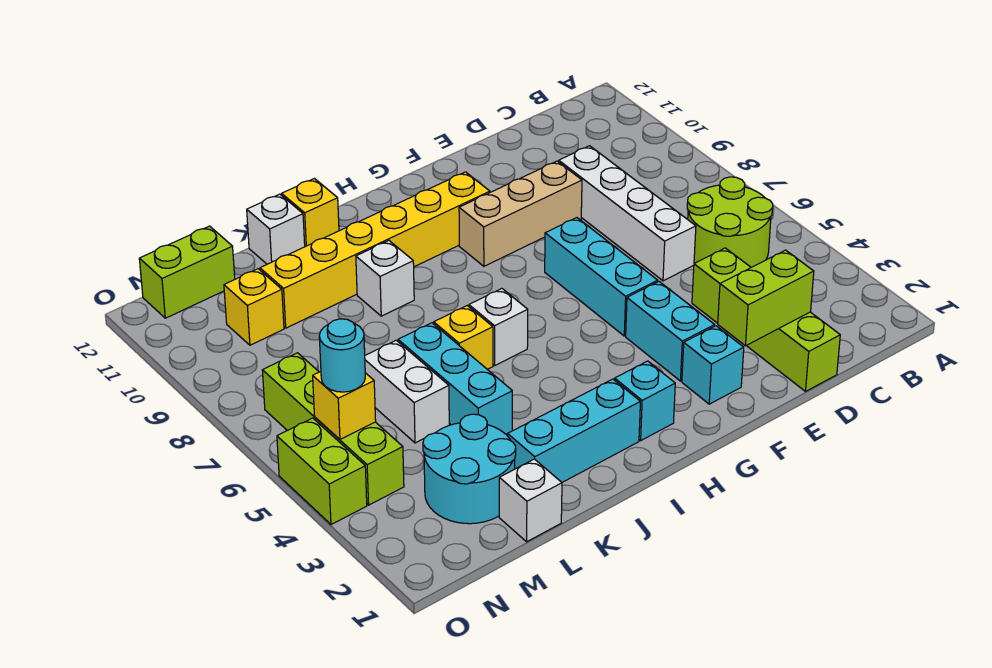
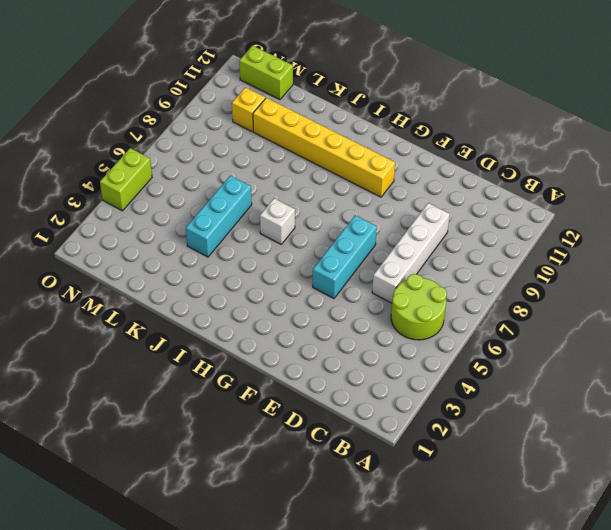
none -> lime 1x4 brick [692,248,840,391]
none -> tan 1x3 brick [459,161,582,266]
none -> cyan 1x1 brick [682,326,744,404]

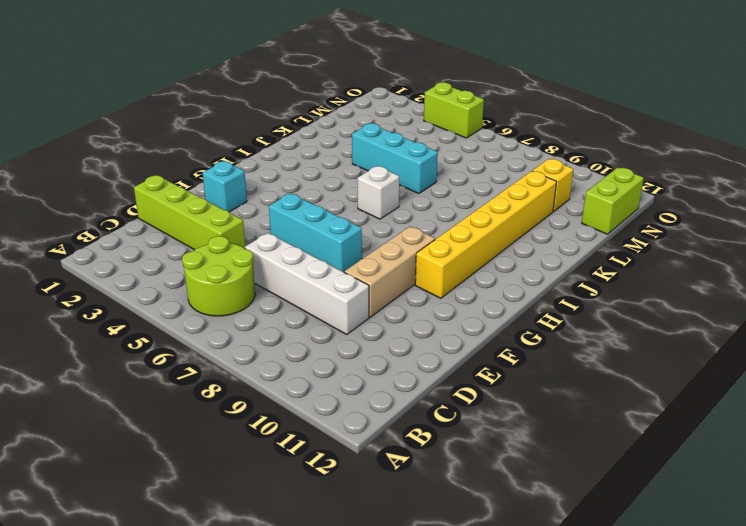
none -> cyan 1x2 brick [626,282,715,381]
none -> cyan 1x1 brick [615,361,675,440]
none -> cyan 1x3 brick [508,379,640,482]

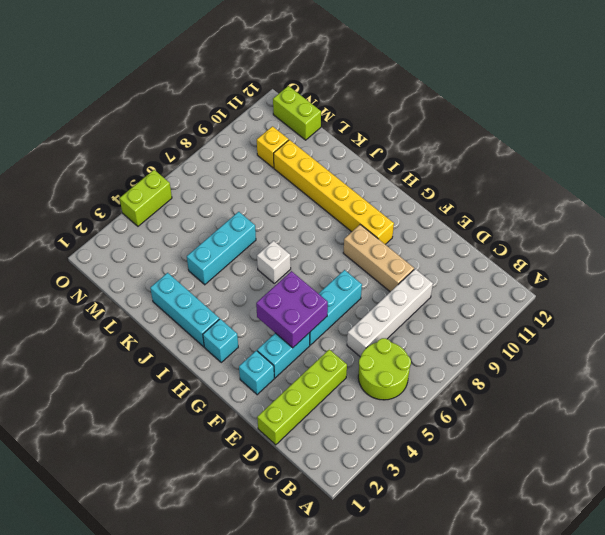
purple 2x2 brick [256,271,328,348] -> none
none -> yellow 1x1 brick [434,306,493,369]
none -> white 1x1 brick [356,241,414,316]
none -> yellow 1x1 brick [282,179,339,247]

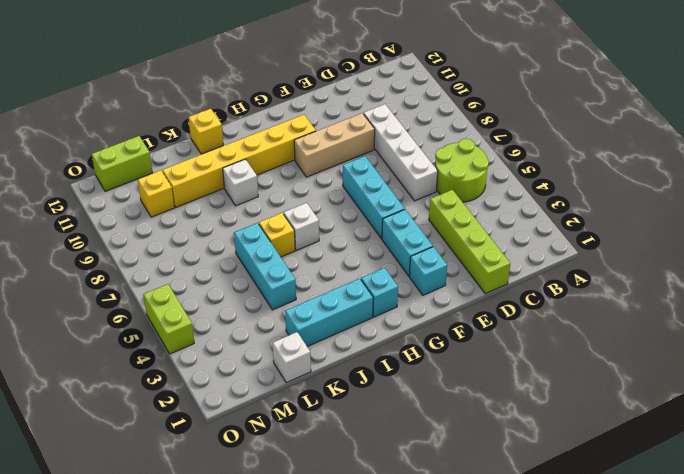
none -> white 1x1 brick [247,194,305,264]
none -> cyan 2x2 round brick [423,414,516,524]
none -> white 1x2 brick [365,340,449,443]

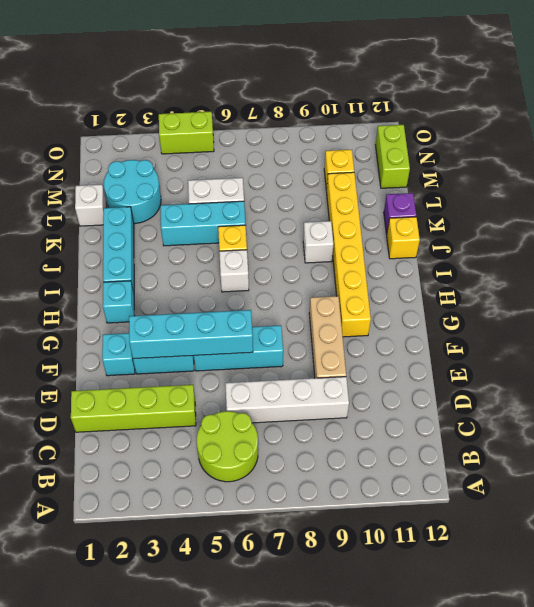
cyan 1x4 brick [129,310,253,359] -> none
purple 1x1 brick [384,193,416,235] -> white 1x1 brick [247,194,305,264]
none -> lime 1x4 brick [262,353,404,505]
none -> lime 1x2 brick [718,250,814,346]
none -> yellow 1x1 brick [313,372,376,439]

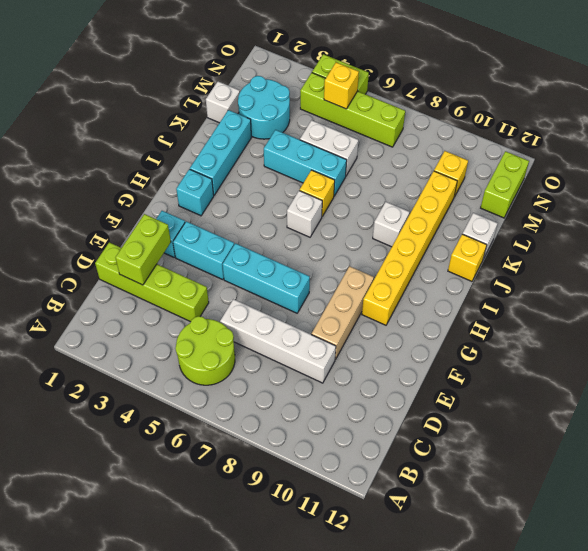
none -> cyan 1x1 round brick [319,319,365,392]

